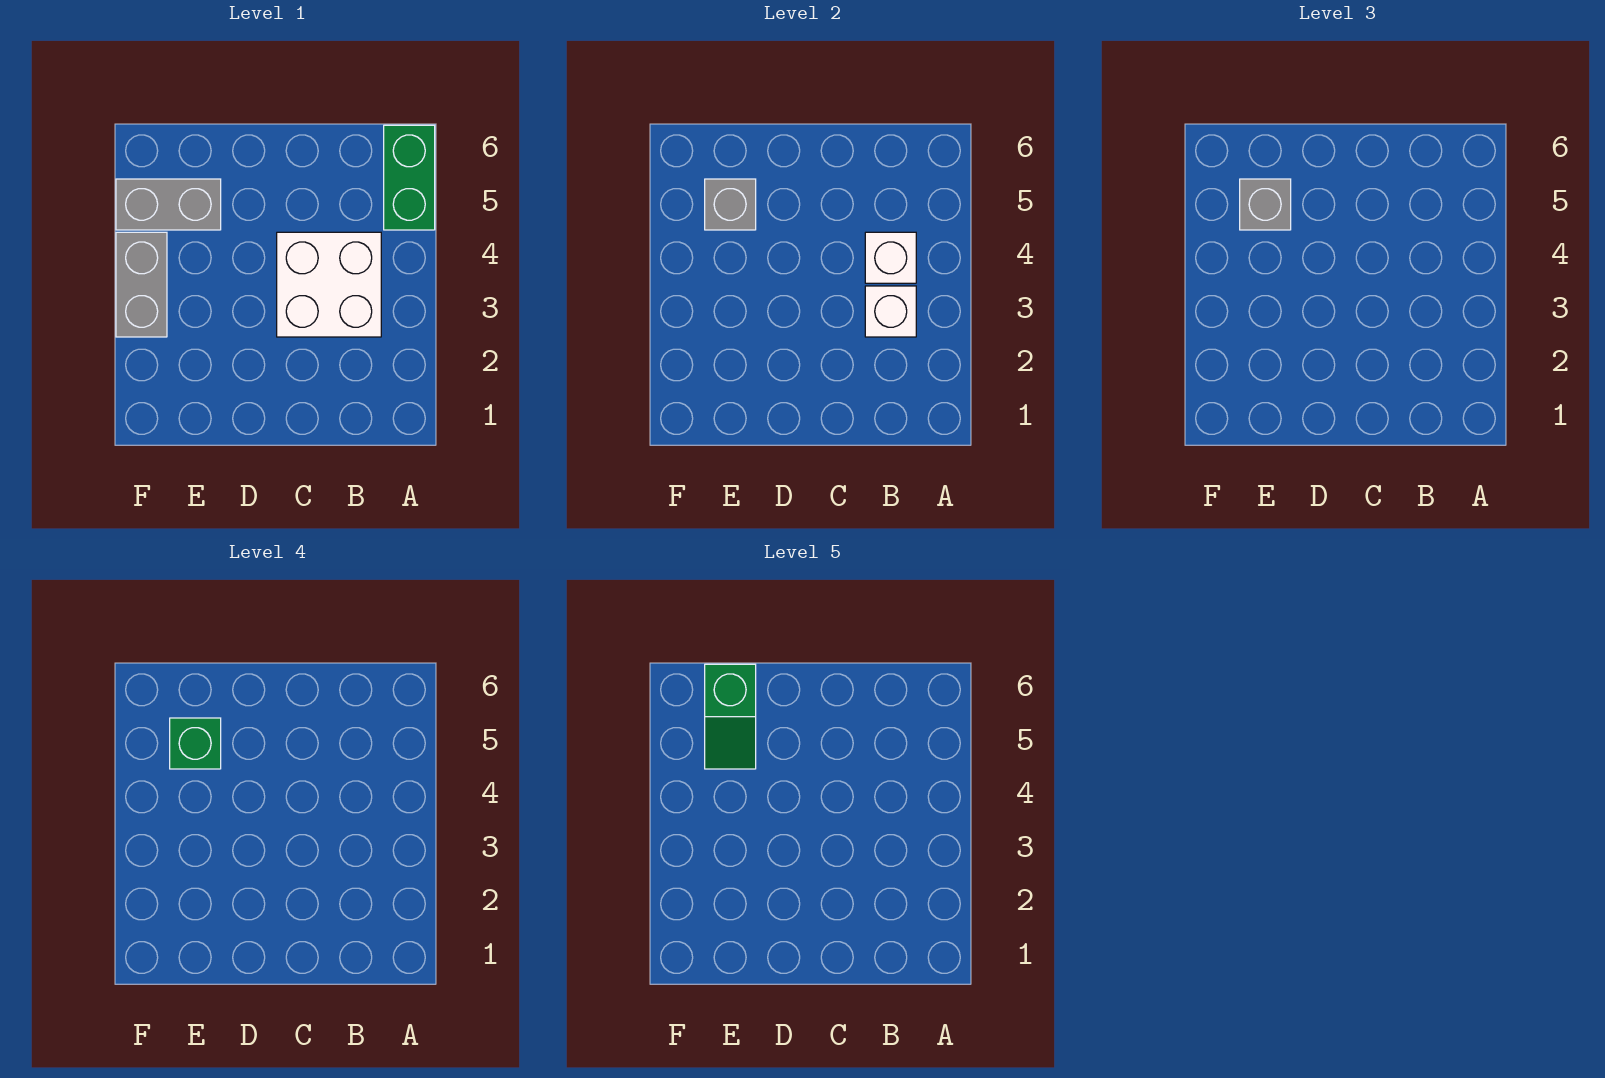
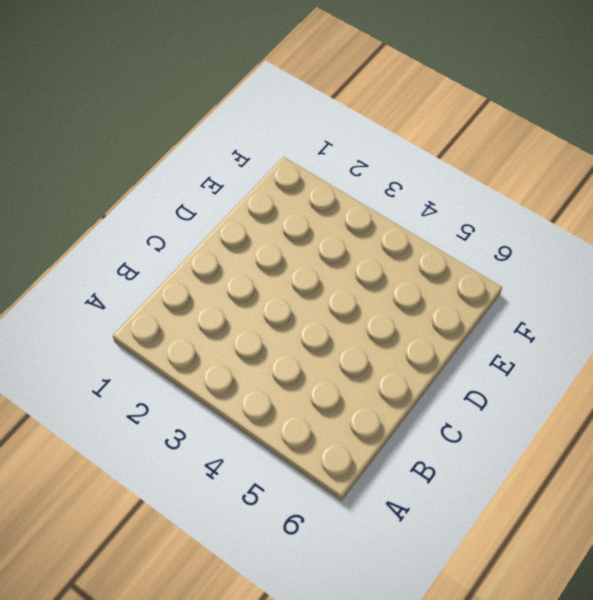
none -> green 1x2 brick [384,125,435,230]
none -> white 2x2 brick [277,232,381,337]

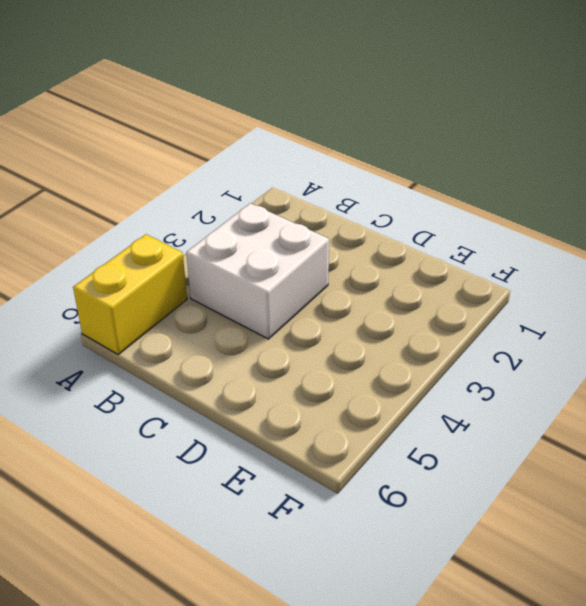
yellow 1x2 brick [73,234,187,354] -> green 1x2 brick [384,125,435,230]
none -> grey 1x2 brick [116,179,221,230]
none -> grey 1x2 brick [116,232,167,337]

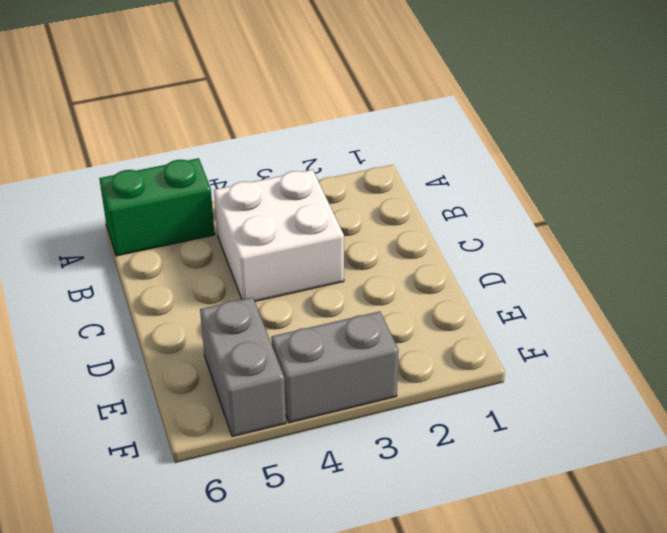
none -> white 1x1 brick [865,286,916,337]
none -> white 1x1 brick [865,232,916,283]

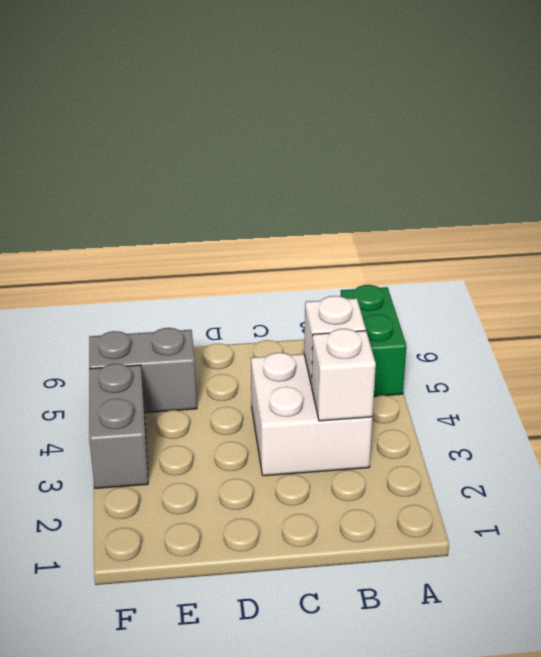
none -> grey 1x1 brick [705,179,756,230]
none -> grey 1x1 brick [1240,179,1291,230]

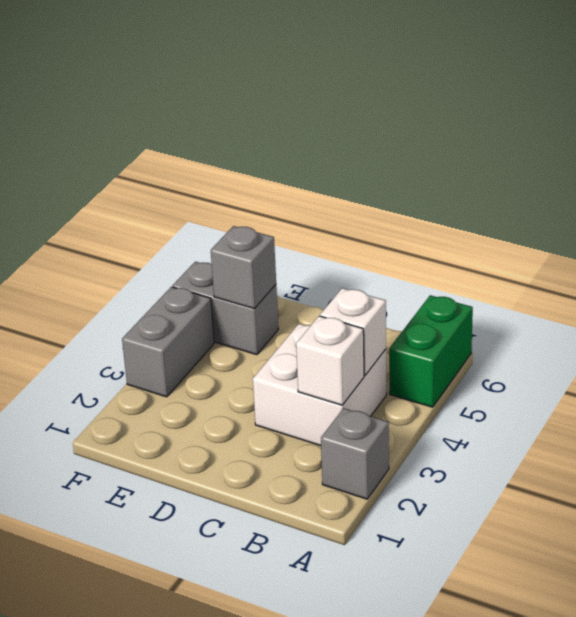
grey 1x1 brick [321,408,389,499] -> grey 1x1 brick moved to [1240,179,1291,230]
none -> green 1x1 brick [170,718,221,769]
none -> green 1x2 slope [705,664,756,769]

